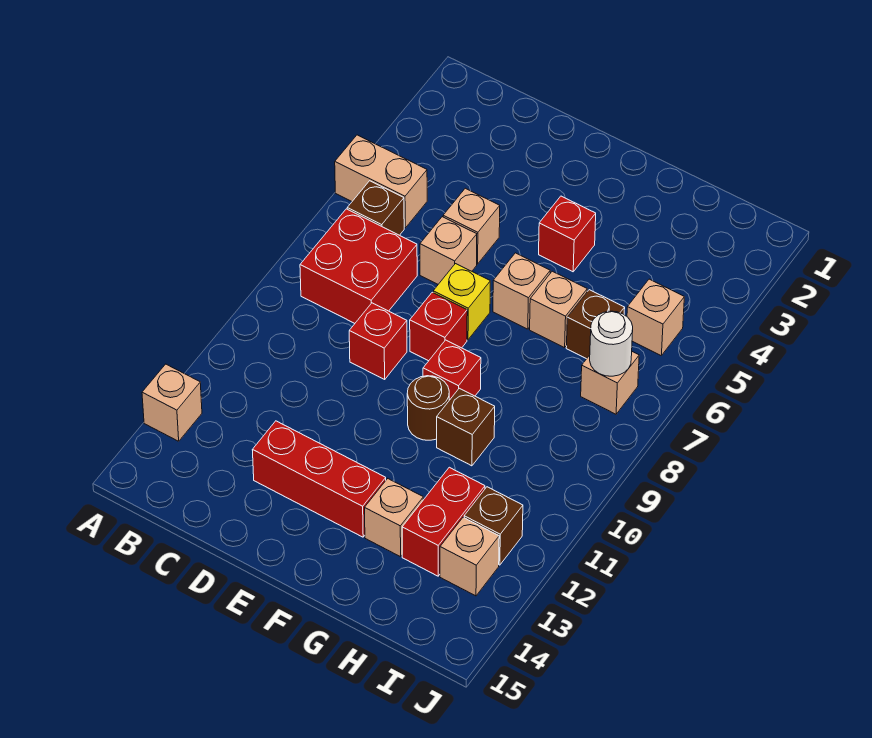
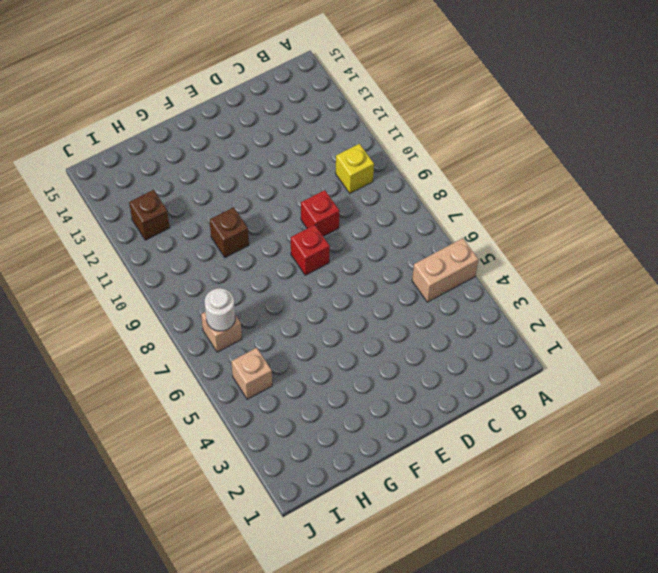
yellow 1x1 brick [336,144,374,193] -> yellow 1x1 brick moved to [433,264,490,340]
none -> tan 1x1 brick [142,364,202,441]
none -> brown 1x1 brick [347,181,404,235]
none -> red 2x2 brick [300,209,417,323]

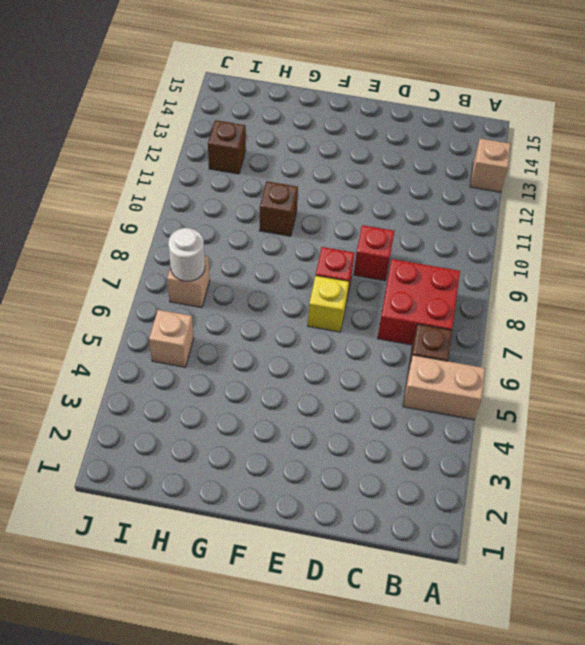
none -> tan 1x1 brick [443,188,500,264]
none -> tan 1x1 brick [420,217,477,284]
none -> red 1x3 brick [253,421,386,537]

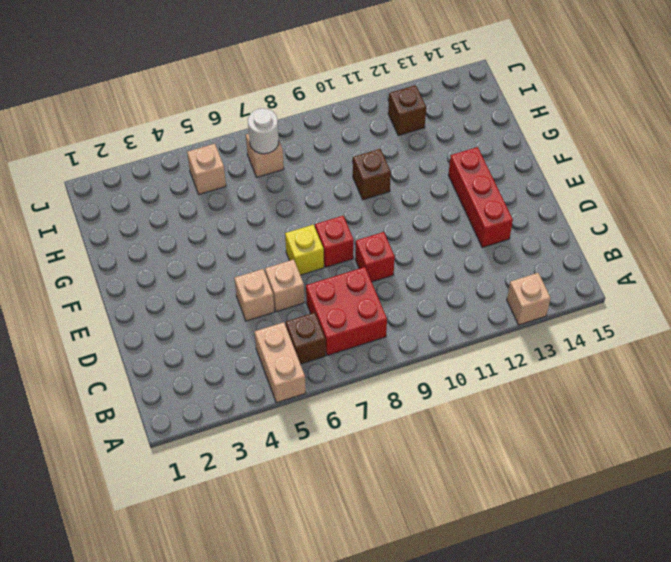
none -> red 1x1 brick [539,196,596,272]
none -> tan 1x1 brick [493,253,550,329]
none -> red 1x1 brick [423,340,481,400]

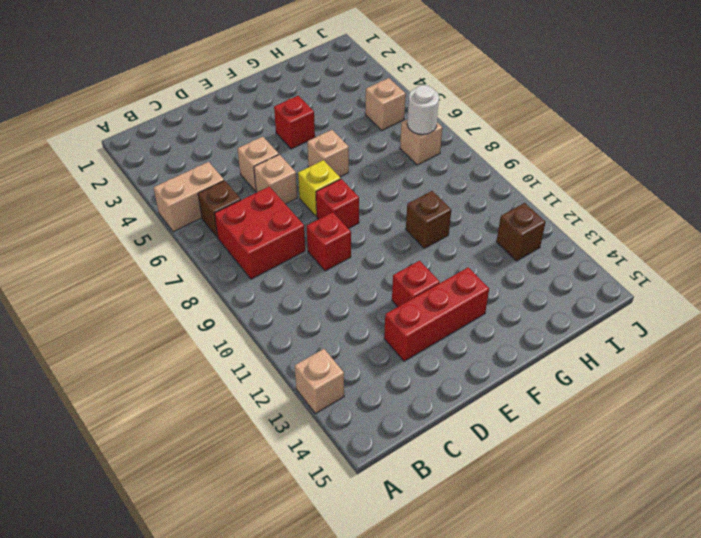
red 1x1 brick [392,261,440,307] -> red 1x1 brick moved to [423,340,481,400]
none -> brown 1x1 round brick [407,376,449,440]
none -> tan 1x1 brick [530,271,587,348]
none -> tan 1x1 brick [365,479,423,557]

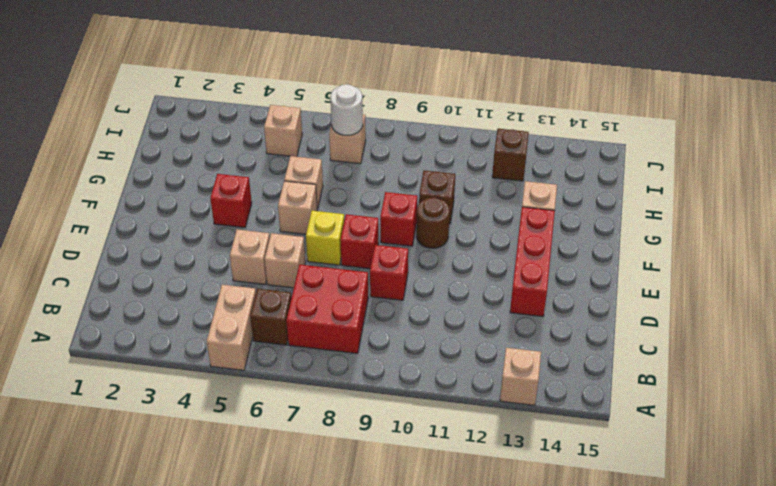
none -> brown 1x1 brick [566,290,625,359]
none -> red 1x2 brick [402,467,485,576]
none -> tan 1x1 brick [440,517,499,596]

